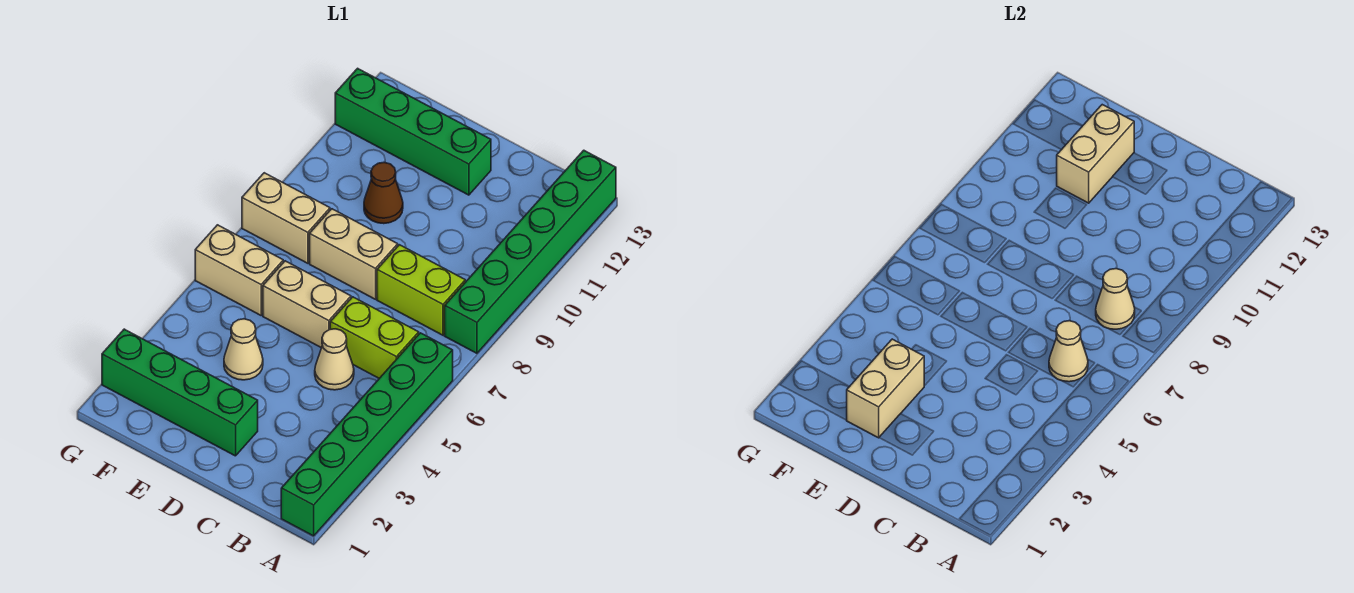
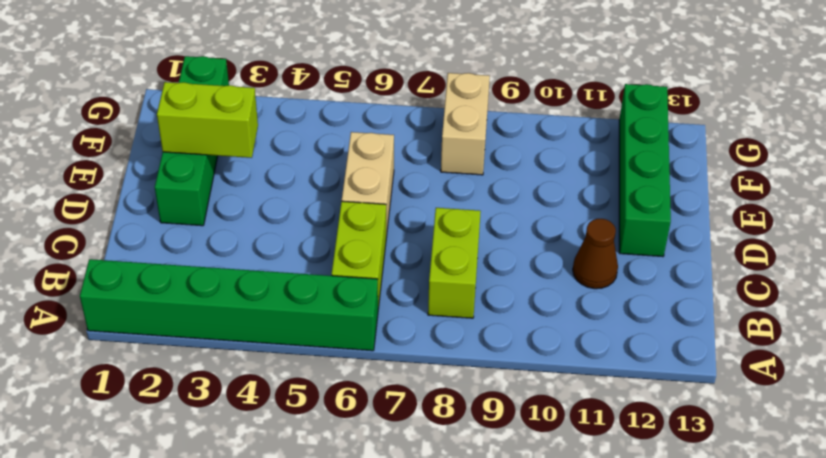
brown 1x1 cone [573,219,618,289] -> brown 1x1 cone moved to [364,162,403,224]
lime 1x2 brick [157,82,258,158] -> tan 1x2 brick [847,339,924,438]
none -> green 1x6 brick [445,150,616,353]
none -> tan 1x1 cone [315,329,354,390]
none -> tan 1x2 brick [310,209,398,299]

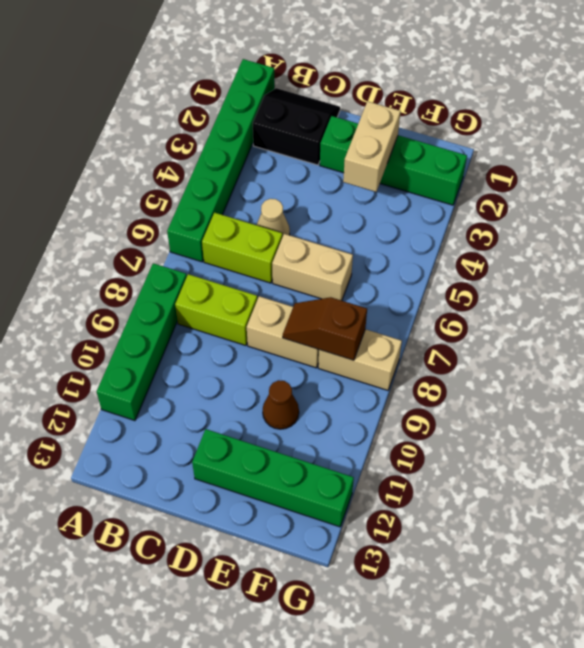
green 1x4 brick [97,263,187,421] -> green 1x6 brick [445,150,616,353]
black 2x2 slope [253,88,340,165] -> none
brown 1x2 slope [283,297,367,360] -> none
none -> tan 1x1 cone [224,319,263,380]
none -> tan 1x2 brick [195,225,283,315]
none -> tan 1x1 cone [1049,321,1088,382]

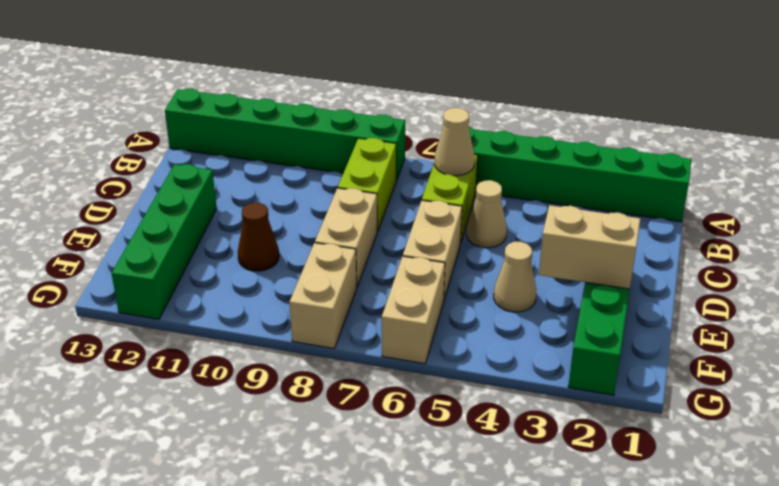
none -> tan 1x1 cone [1096,269,1135,329]
none -> tan 1x2 brick [1057,105,1134,203]

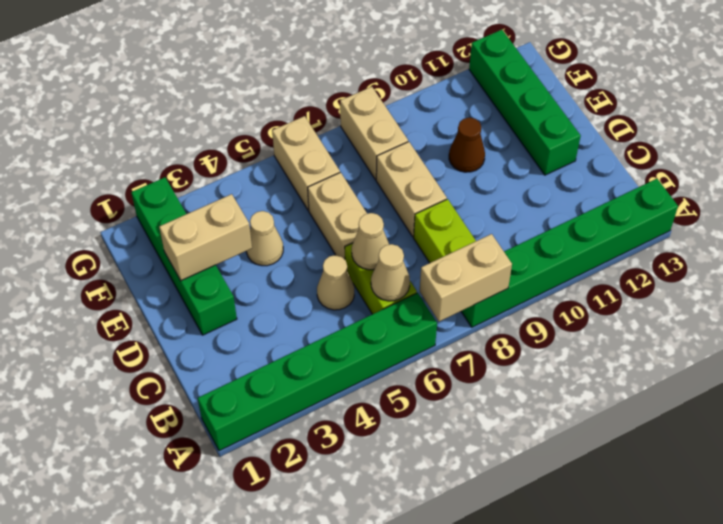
tan 1x2 brick [420,234,512,322] -> tan 1x2 brick moved to [1057,105,1134,203]
tan 1x1 cone [352,213,389,270] -> tan 1x1 cone moved to [1096,269,1135,329]

